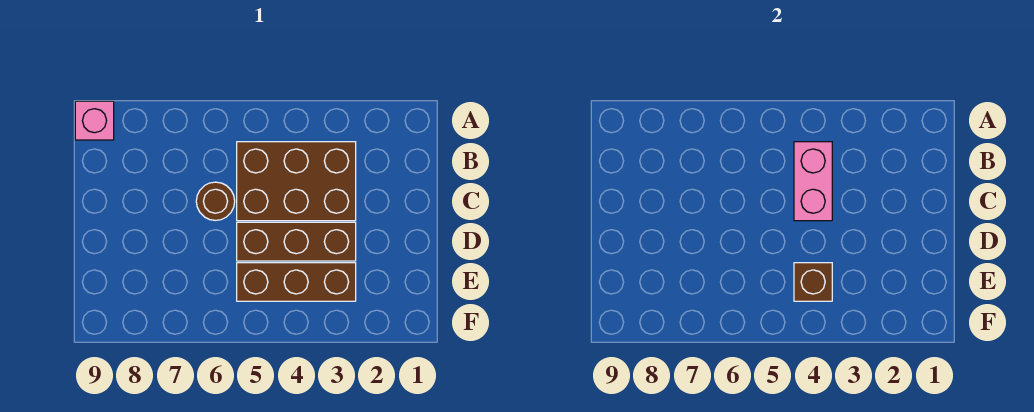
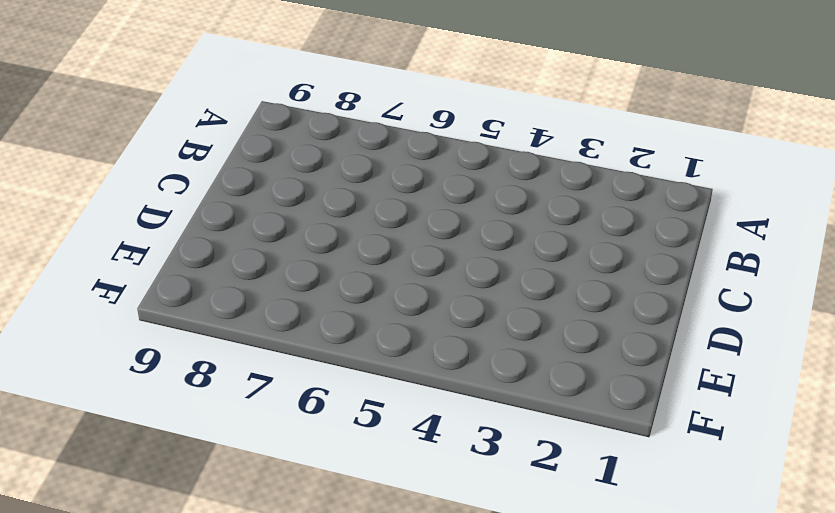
none -> pink 1x1 brick [75,101,114,140]
none -> brown 2x3 brick [237,142,356,221]

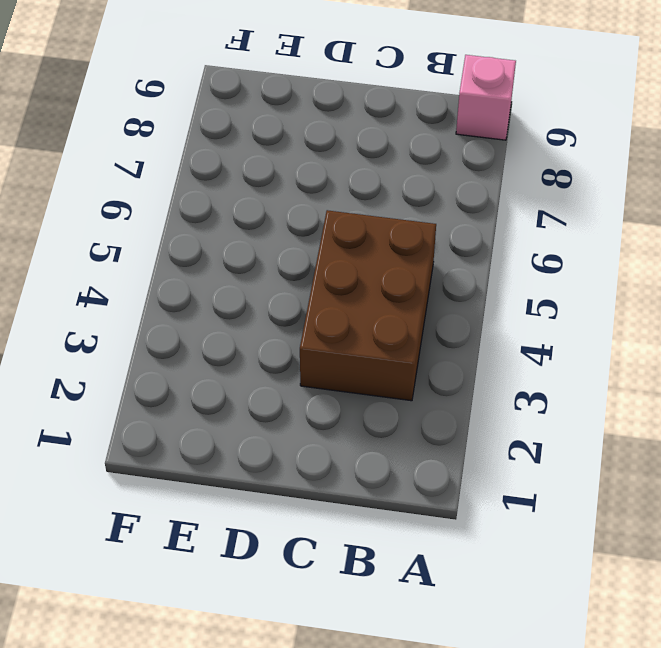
none -> brown 1x1 round brick [196,182,235,220]
none -> brown 1x3 brick [237,222,356,261]

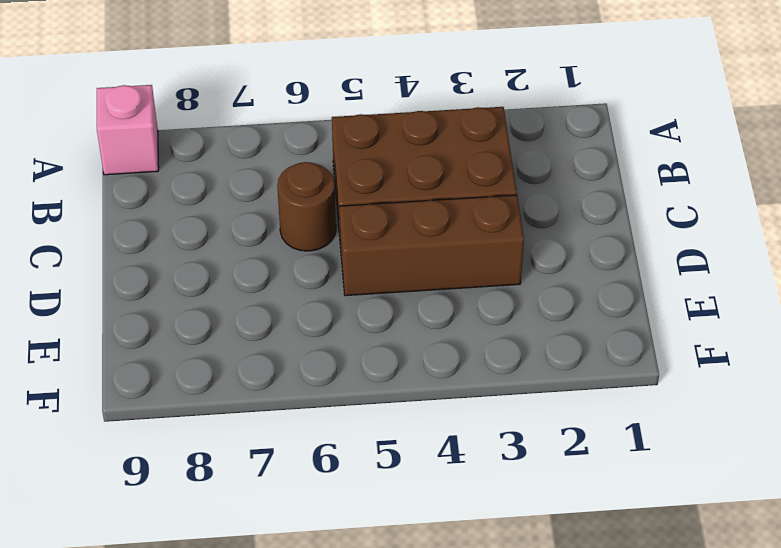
none -> brown 1x3 brick [237,263,356,301]
none -> pink 1x2 brick [794,142,832,221]

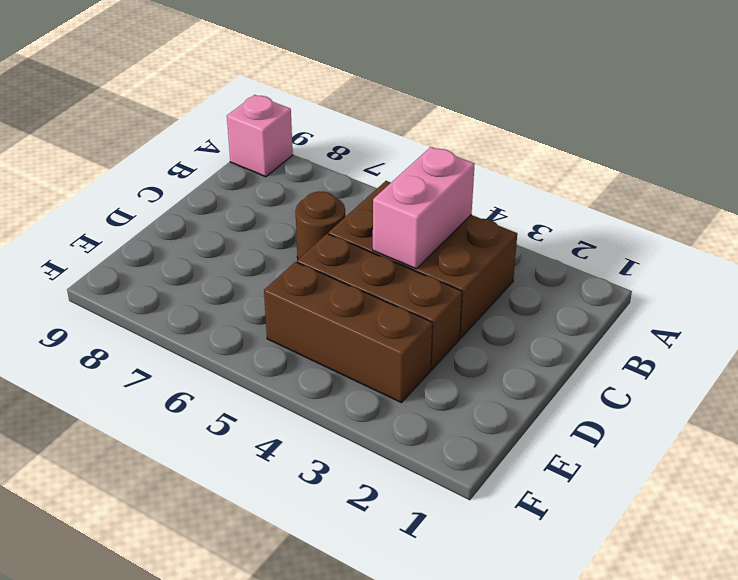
none -> brown 1x1 brick [794,263,832,301]

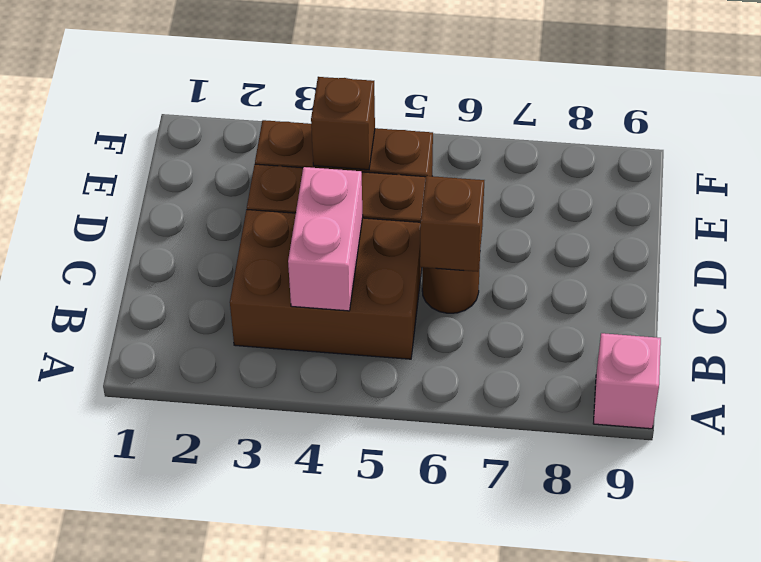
brown 1x1 brick [420,176,484,272] -> none

